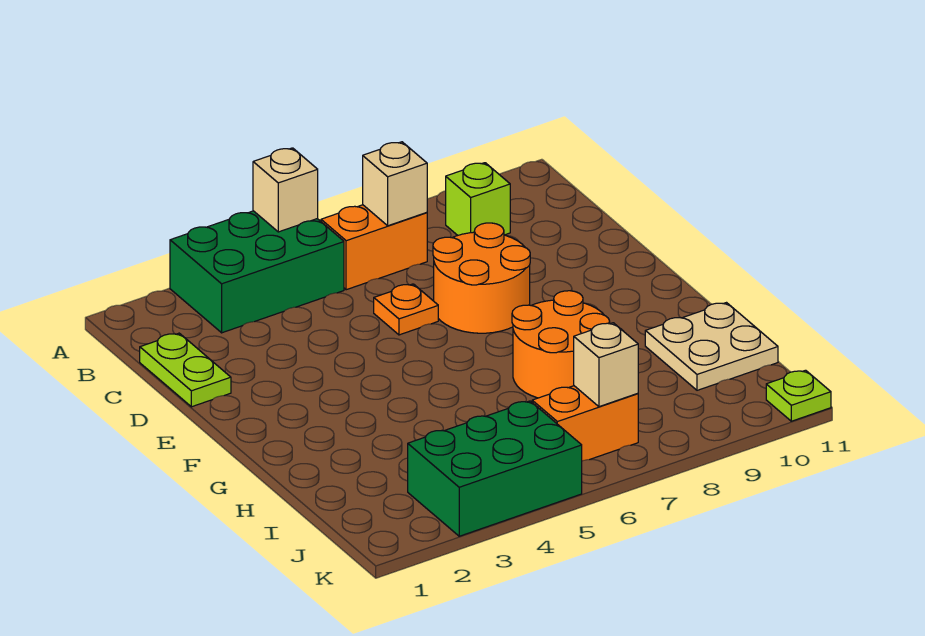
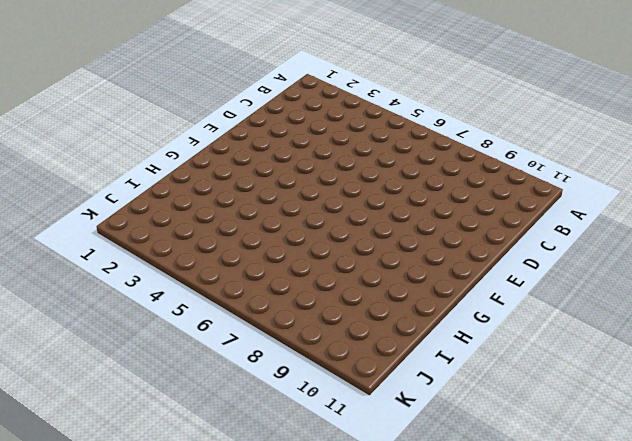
none -> green 2x3 brick [170,211,344,333]
none -> orange 1x2 brick [321,205,427,290]
none -> lime 1x1 brick [446,163,510,235]

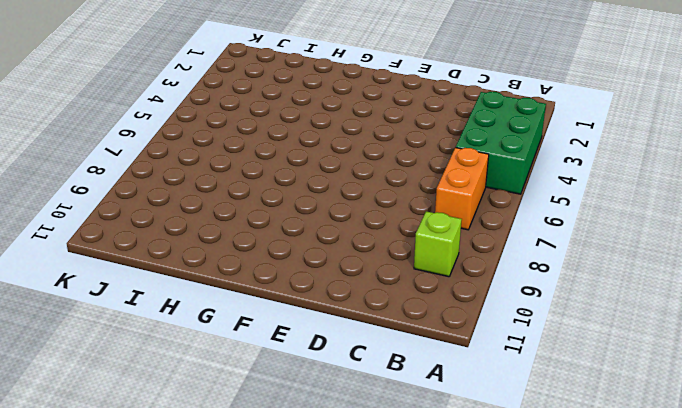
none -> lime 1x2 plate [140,333,231,407]
none -> orange 1x1 plate [374,284,438,335]
none -> orange 2x2 round brick [433,223,530,333]

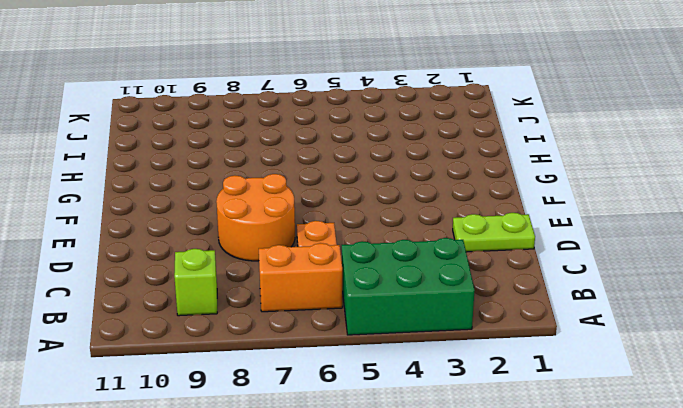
lime 1x2 plate [453,213,535,252] -> lime 1x2 plate turned to [140,333,231,407]
none -> orange 2x2 round brick [512,291,610,398]
none -> tan 2x2 plate [645,303,778,390]
none -> green 2x3 brick [408,401,582,536]

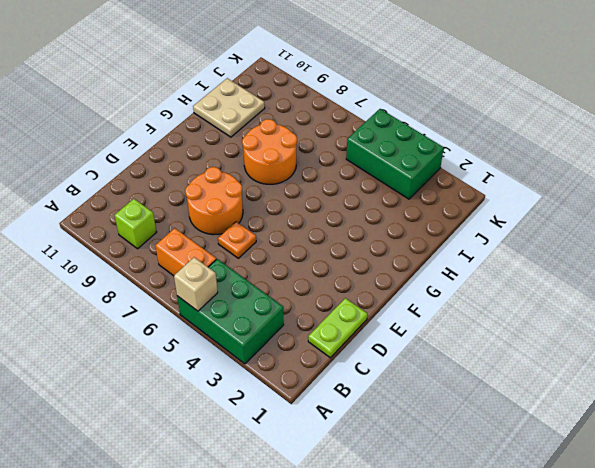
none -> orange 1x2 brick [532,386,638,461]
none -> lime 1x1 plate [766,370,831,421]
none -> tan 1x1 brick [363,142,427,226]

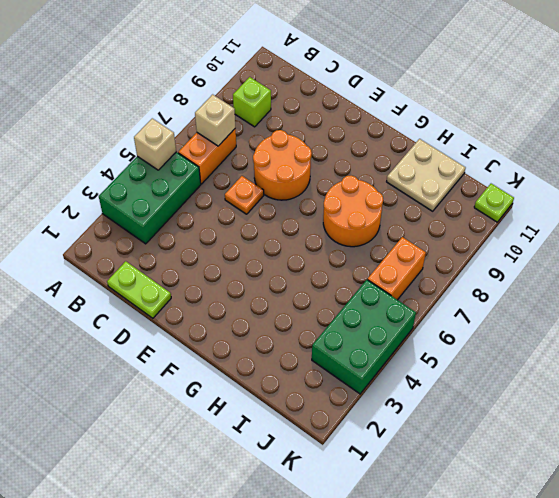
none -> tan 1x1 brick [574,323,638,407]

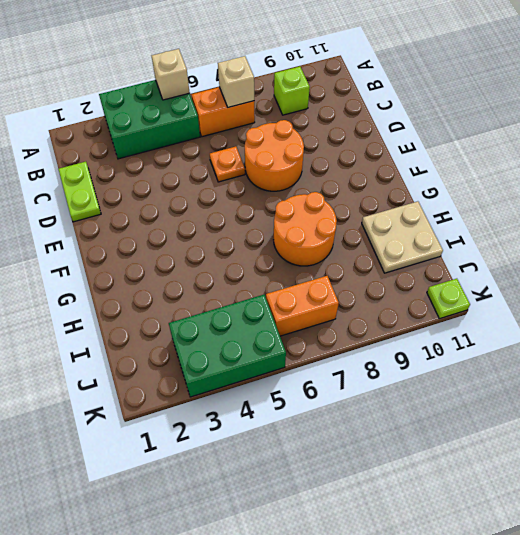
none -> tan 1x1 brick [574,323,638,407]

